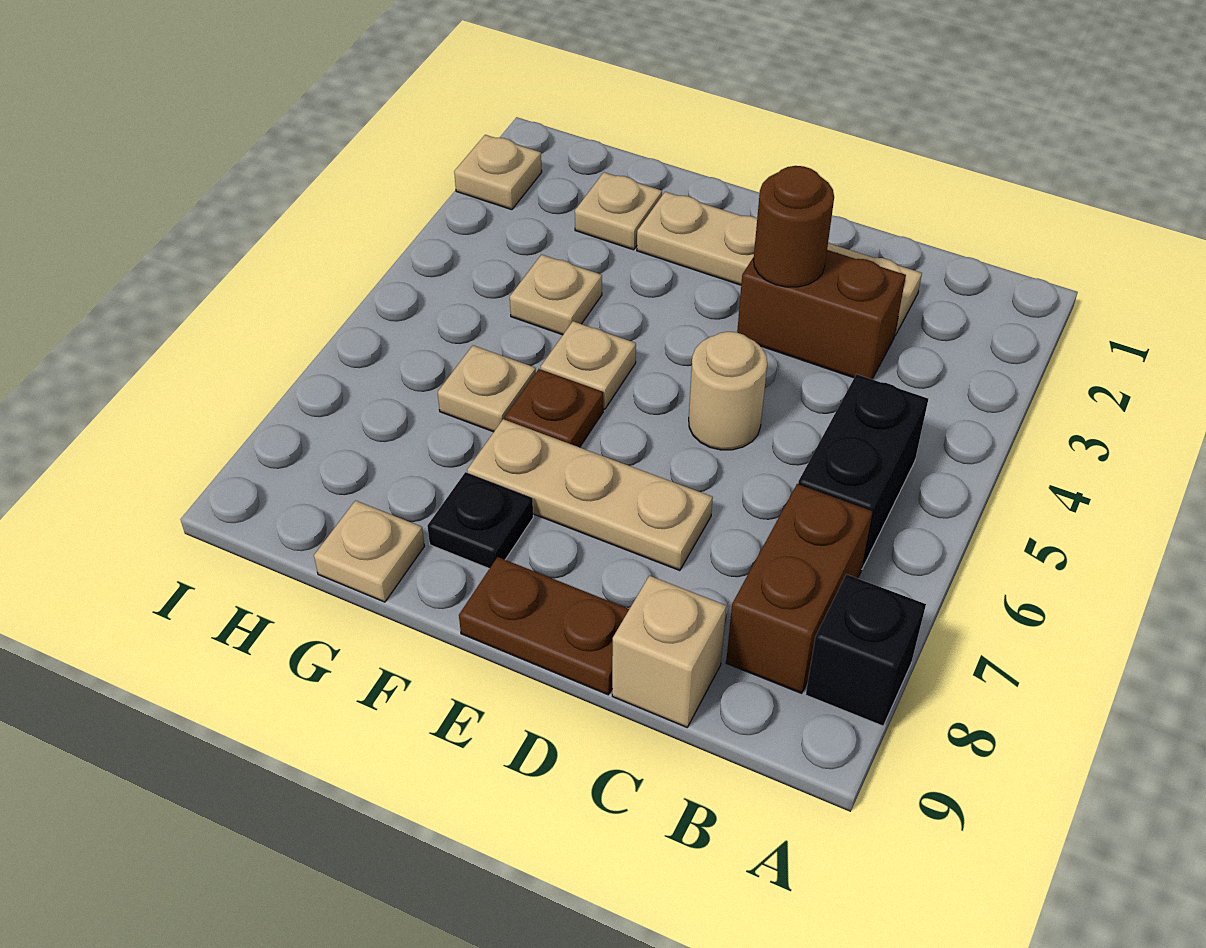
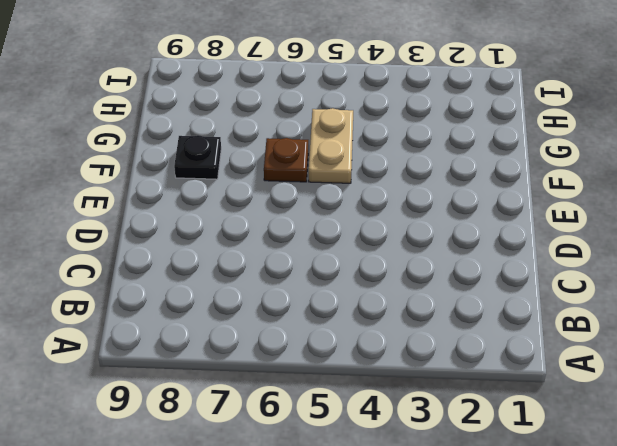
tan 1x2 plate [309,108,353,183] -> tan 1x1 plate [541,321,636,409]
none -> black 1x1 brick [806,574,926,726]
none -> black 1x2 brick [798,374,928,569]
none -> brown 1x2 brick [726,484,873,693]

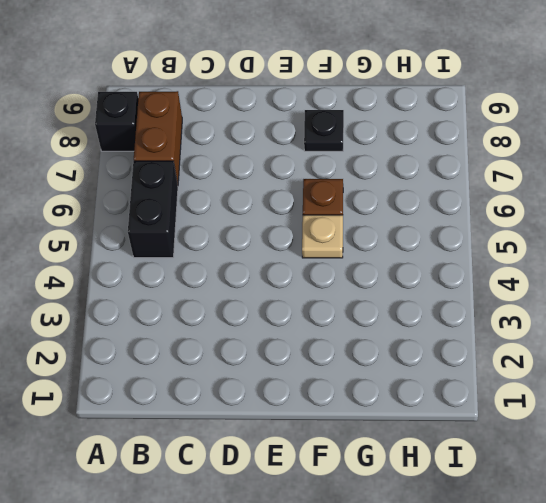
none -> tan 1x4 plate [637,192,922,335]
none -> brown 1x2 brick [737,250,906,379]
none -> tan 1x1 brick [612,576,726,727]

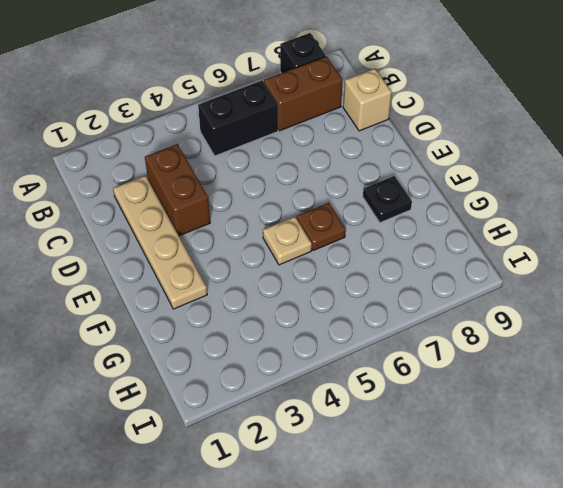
none -> tan 1x1 round brick [689,332,767,450]
none -> tan 1x3 plate [467,419,713,571]
none -> brown 1x2 plate [459,557,629,695]

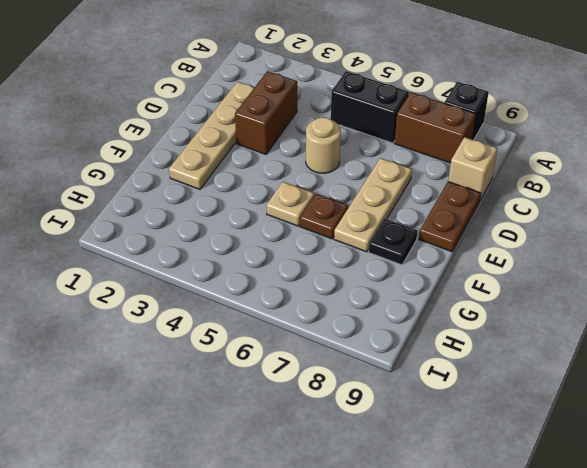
none -> tan 1x1 plate [575,172,662,250]
none -> tan 1x1 plate [510,255,602,335]
none -> tan 1x1 plate [438,345,536,432]

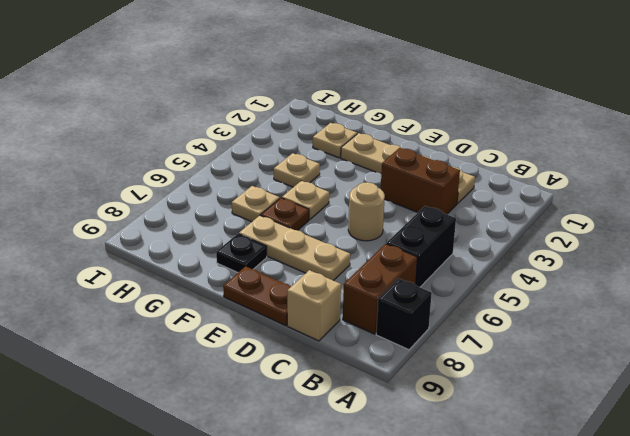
none -> tan 1x1 plate [314,501,424,602]
none -> tan 1x1 plate [454,135,542,210]
none -> brown 1x1 round brick [754,166,834,287]

